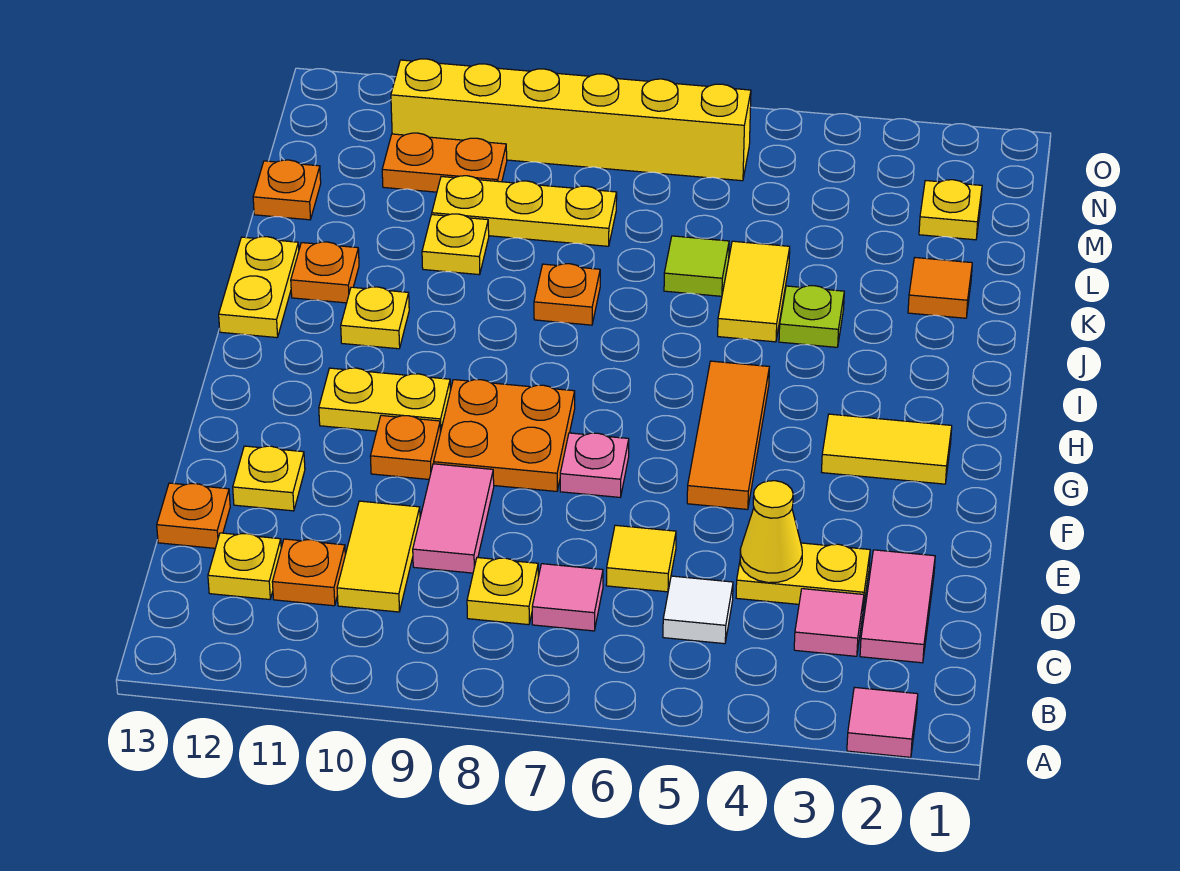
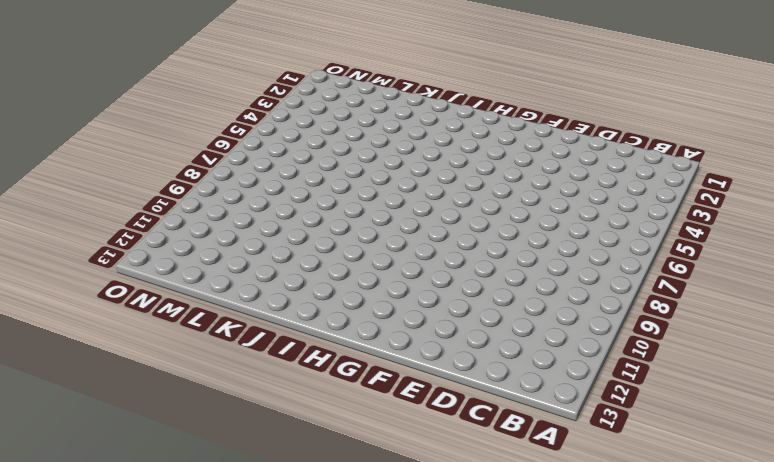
none -> pink 1x1 tile [847,687,918,757]
none -> pink 1x2 tile [860,550,935,663]
none -> pink 1x1 tile [794,589,864,656]
none -> white 1x1 tile [663,576,733,644]

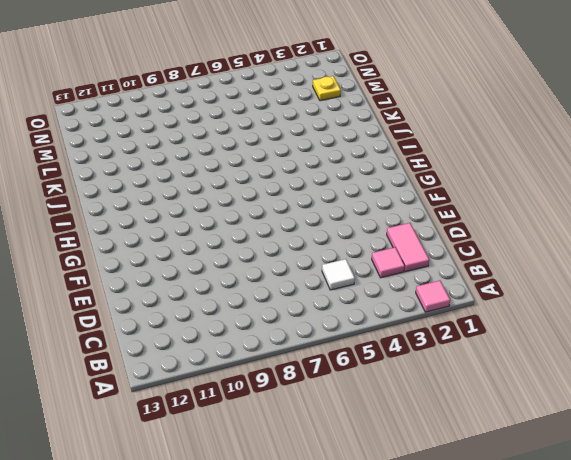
none -> pink 1x1 tile [532,564,603,631]
none -> yellow 1x1 plate [467,558,538,625]
none -> yellow 1x2 tile [337,501,420,612]
none -> orange 1x1 plate [272,539,345,606]

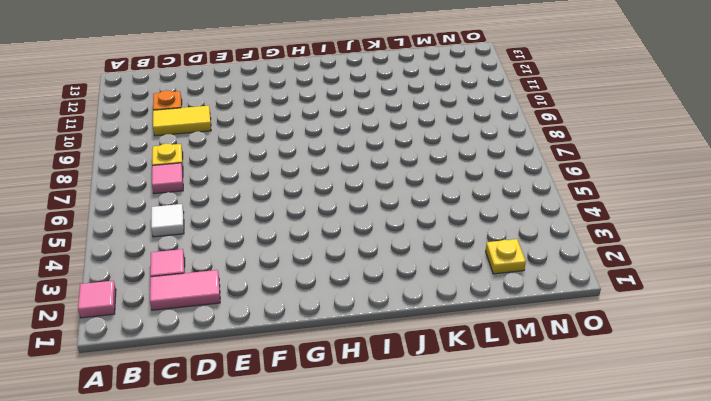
none -> yellow 1x1 plate [208,533,281,599]
none -> yellow 1x2 plate [736,543,870,609]
none -> yellow 1x1 tile [606,525,676,592]
none -> pink 1x2 tile [413,464,494,573]

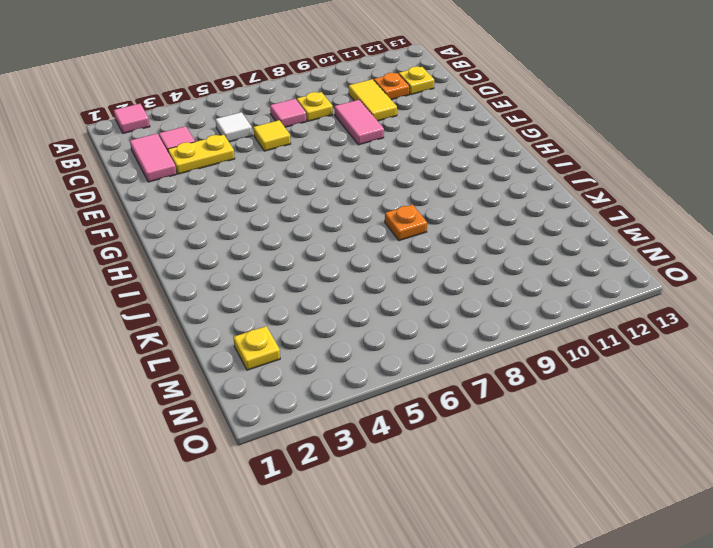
none -> orange 1x1 plate [157,483,230,548]
none -> yellow 1x1 plate [233,446,305,511]
none -> orange 1x3 tile [687,361,769,509]
none -> pink 1x1 plate [560,433,629,497]

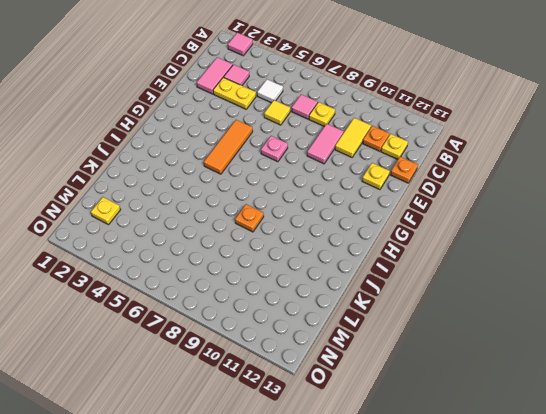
none -> orange 2x2 plate [434,380,575,491]
none -> orange 1x1 plate [370,416,441,479]
none -> yellow 1x2 tile [822,414,952,484]
none -> yellow 1x2 plate [319,368,450,432]

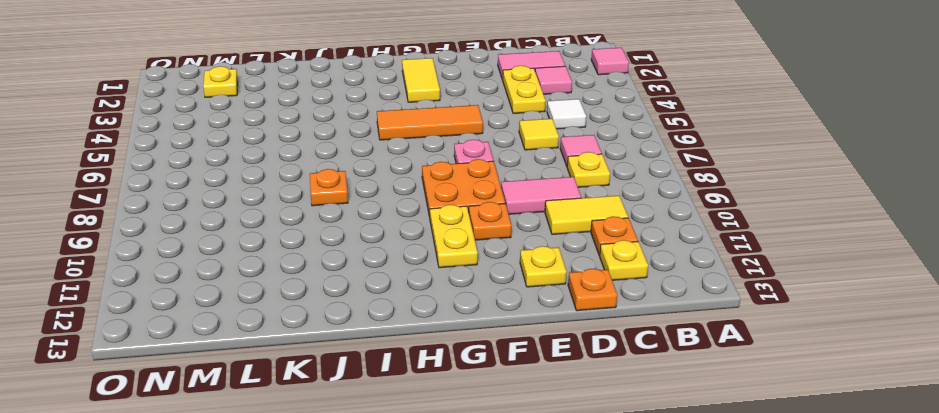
none -> yellow 1x1 plate [341,287,409,349]
none -> yellow 1x2 plate [219,237,299,338]
none -> lime 1x1 plate [779,286,844,347]
none -> yellow 1x2 tile [718,241,790,342]

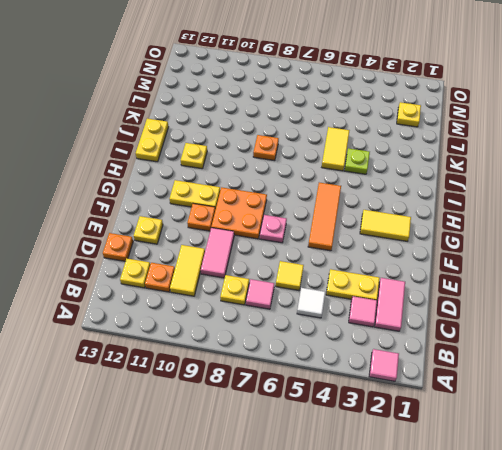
none -> orange 1x1 plate [291,242,359,303]
none -> orange 1x1 tile [908,258,972,318]
none -> lime 1x1 tile [664,236,729,296]
none -> yellow 1x1 plate [422,214,489,275]

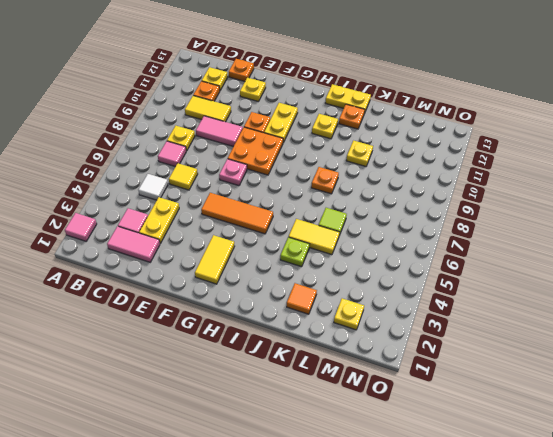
none -> yellow 1x3 plate [432,176,617,246]
none -> orange 1x1 plate [253,160,321,220]
none -> orange 1x2 plate [382,133,507,192]
none -> yellow 1x6 brick [391,59,751,181]

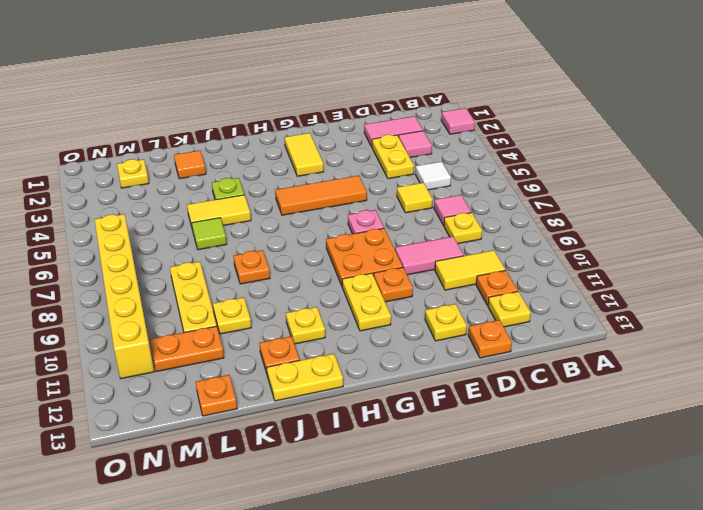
orange 1x2 plate [150,326,224,372] -> orange 1x2 plate turned to [382,133,507,192]
none -> yellow 1x1 cone [740,481,802,583]

